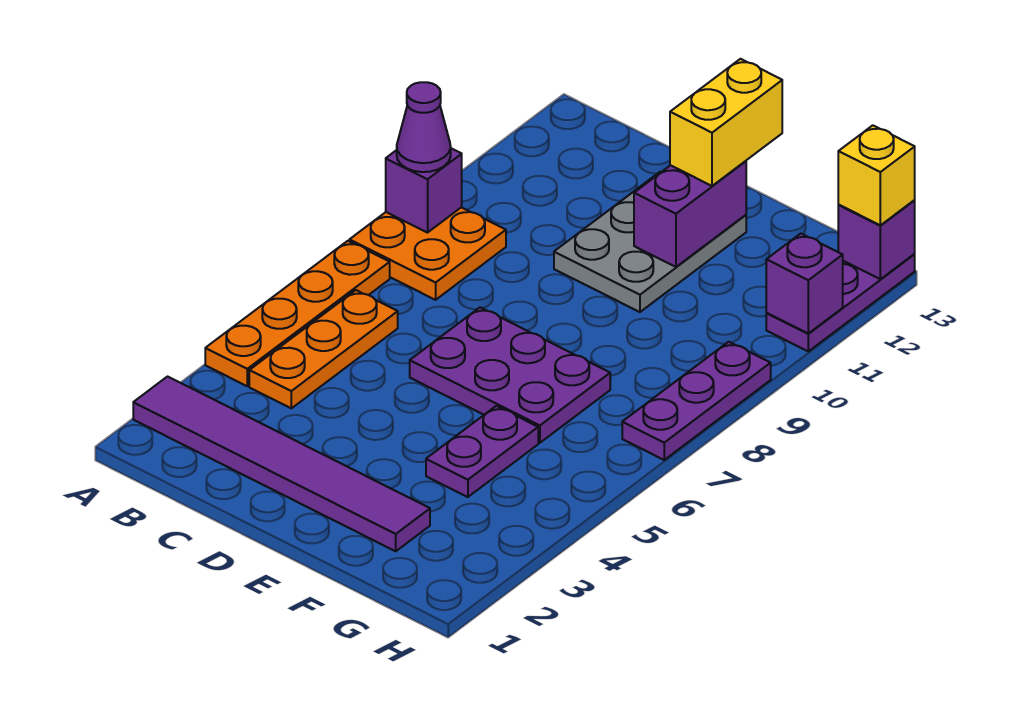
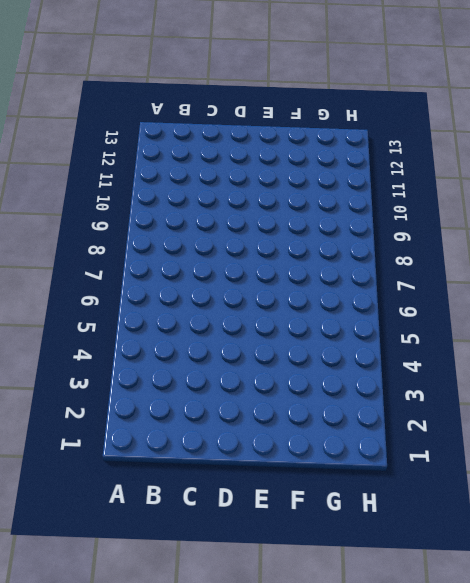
none -> purple 1x6 tile [133,377,430,551]
none -> orange 1x4 plate [205,241,390,386]
none -> orange 2x2 plate [349,207,506,300]

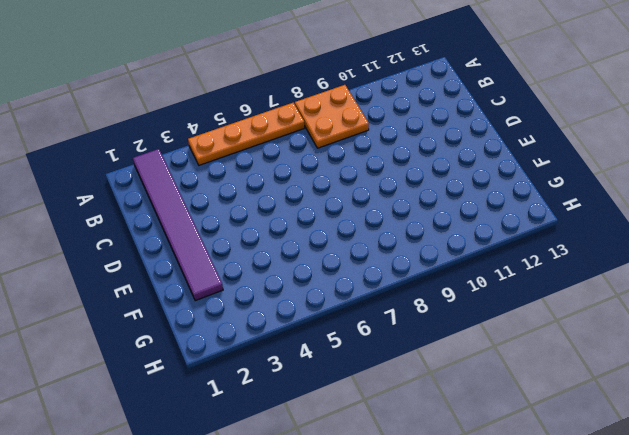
none -> orange 1x3 plate [249,290,398,408]
none -> purple 2x3 plate [410,307,610,443]
none -> grey 2x3 plate [554,172,746,312]

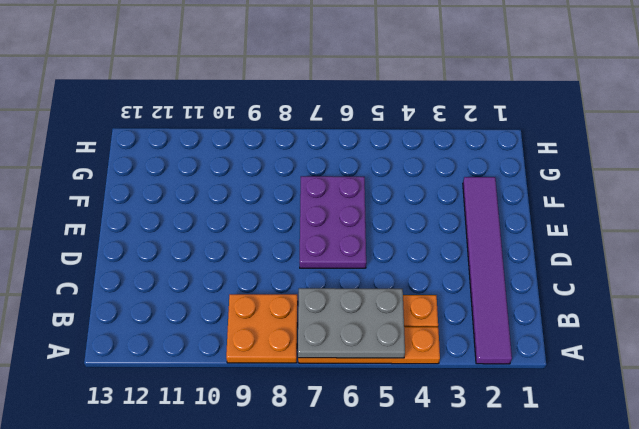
grey 2x3 plate [298,288,405,358] -> grey 2x3 plate moved to [554,172,746,312]
none -> purple 1x2 plate [426,406,538,497]
none -> purple 1x3 plate [622,342,771,460]
none -> purple 1x3 plate [766,254,915,351]

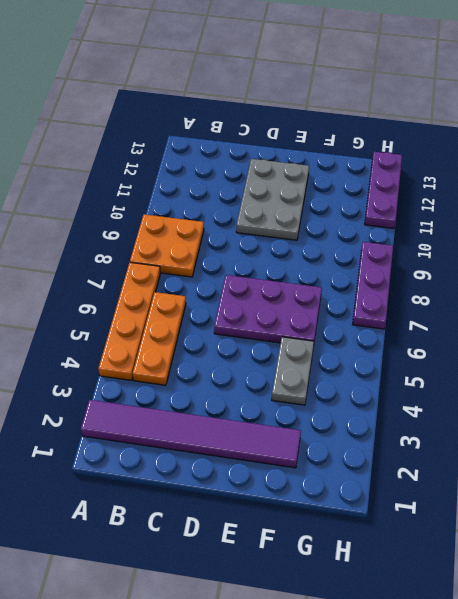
grey 1x2 plate [272,337,314,405] -> purple 1x2 plate [426,406,538,497]
none -> purple 1x1 brick [386,148,462,233]
none -> purple 1x2 brick [634,161,746,267]
none -> purple 1x1 brick [766,234,843,333]

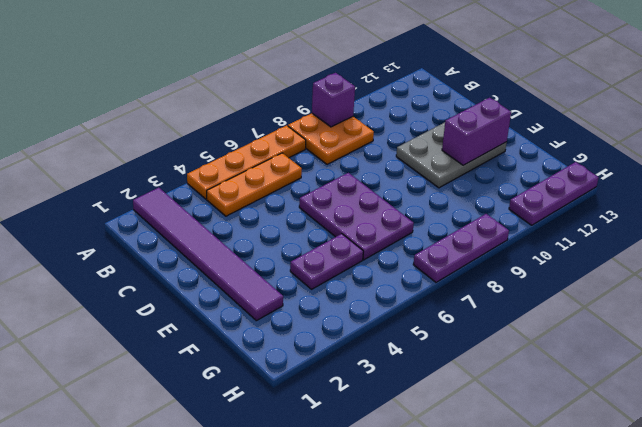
none -> purple 1x1 brick [766,234,843,333]
none -> purple 1x1 brick [838,200,915,279]
none -> purple 1x1 cone [397,82,451,172]

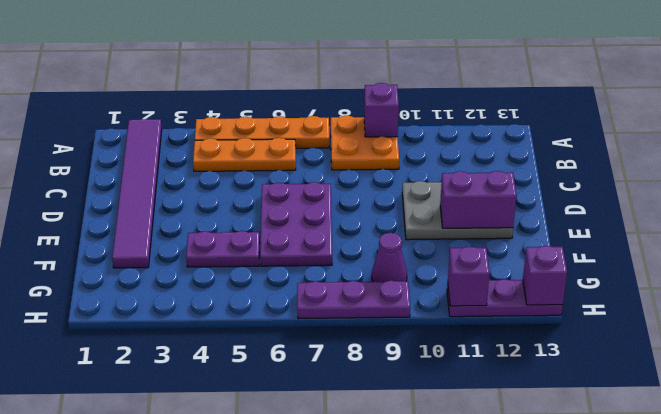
purple 1x1 cone [372,233,407,282] -> purple 1x1 cone moved to [397,82,451,172]
none -> yellow 1x2 brick [670,59,782,186]
none -> yellow 1x1 brick [838,125,915,225]

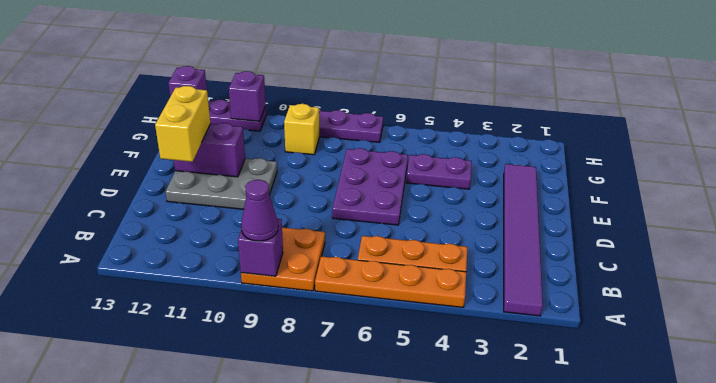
yellow 1x2 brick [155,86,211,162] -> yellow 1x2 brick turned to [670,59,782,186]
yellow 1x1 brick [284,104,319,155] -> yellow 1x1 brick moved to [838,125,915,225]

